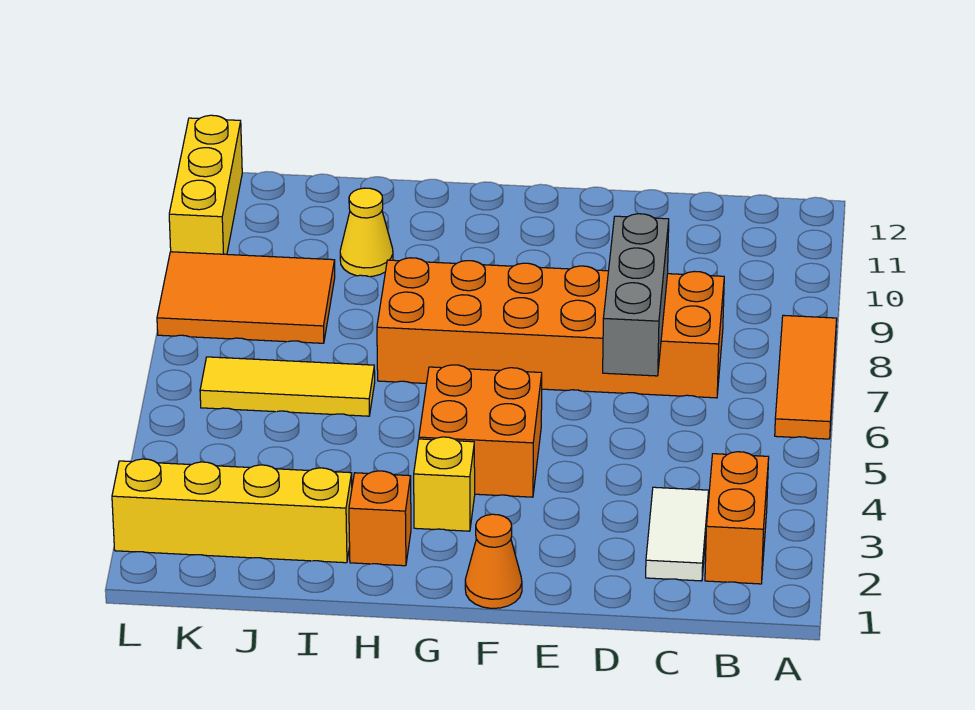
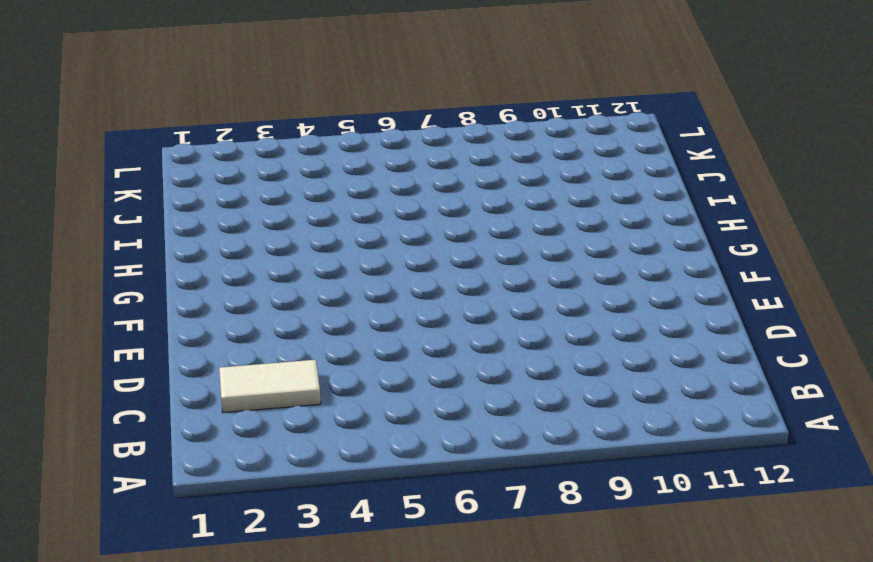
none -> orange 1x3 tile [775,315,837,439]
none -> orange 1x2 brick [705,452,769,584]
none -> orange 2x6 brick [377,258,724,398]

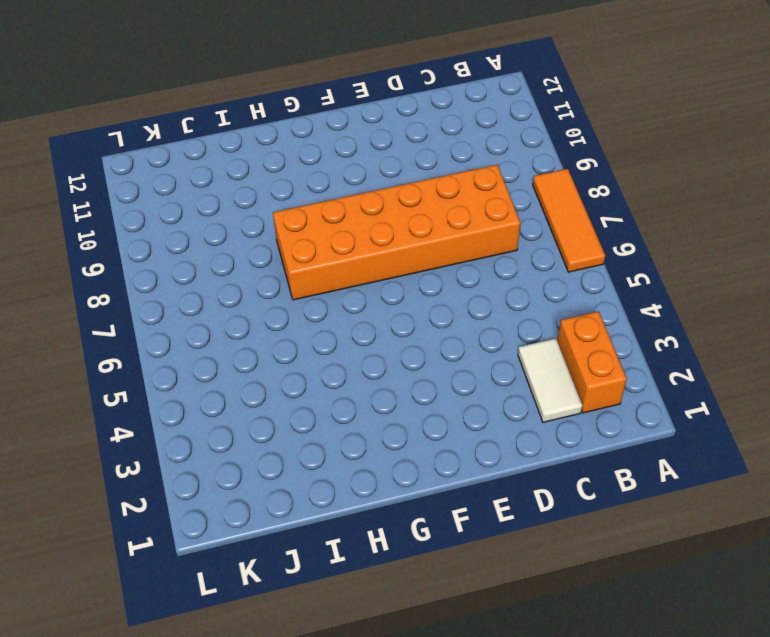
none -> orange 1x1 cone [465,514,522,608]
none -> orange 2x2 brick [419,365,542,497]
none -> yellow 1x1 brick [414,437,475,531]

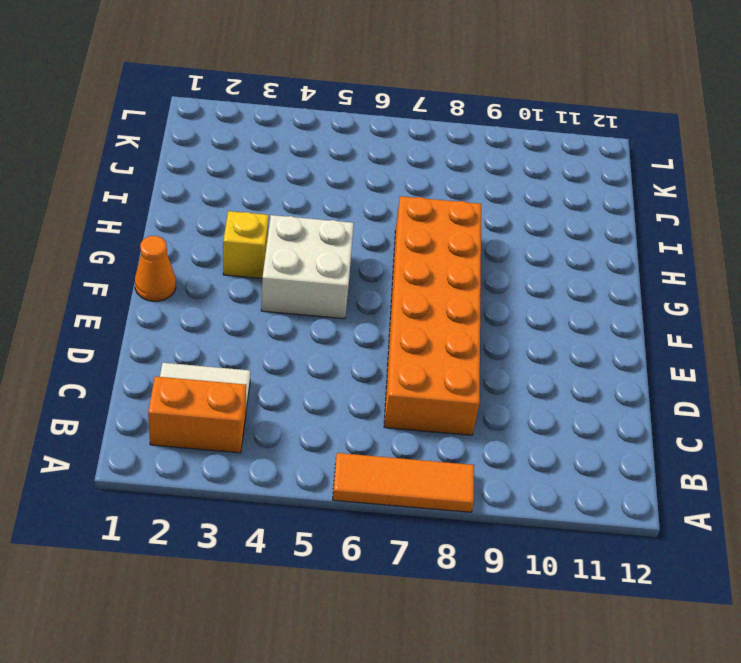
white 2x2 brick [261,215,354,319] -> orange 2x2 brick [419,365,542,497]
none -> orange 1x1 brick [349,471,411,566]
none -> yellow 1x4 brick [112,459,352,563]
none -> yellow 1x3 tile [200,357,375,416]

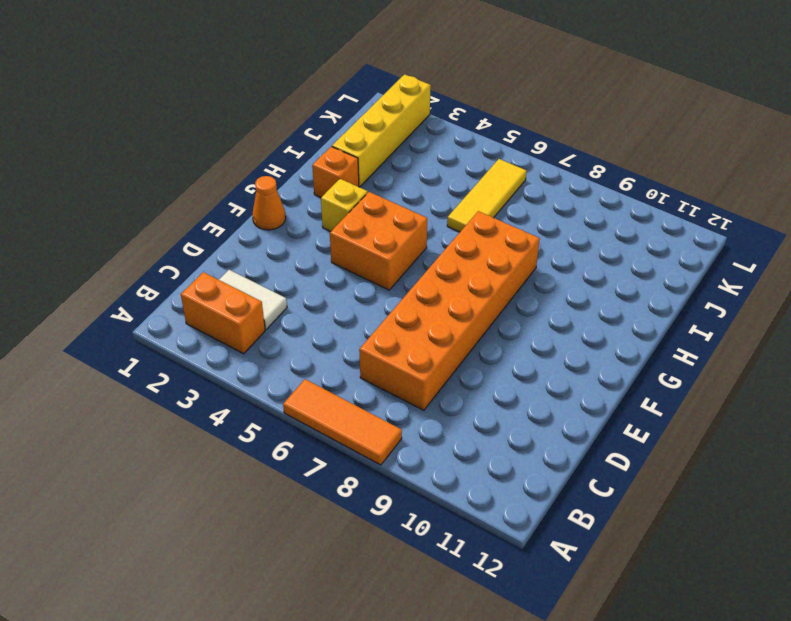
none -> yellow 1x1 cone [340,188,393,277]
none -> orange 2x3 tile [157,252,335,343]
none -> yellow 1x3 brick [169,115,242,254]

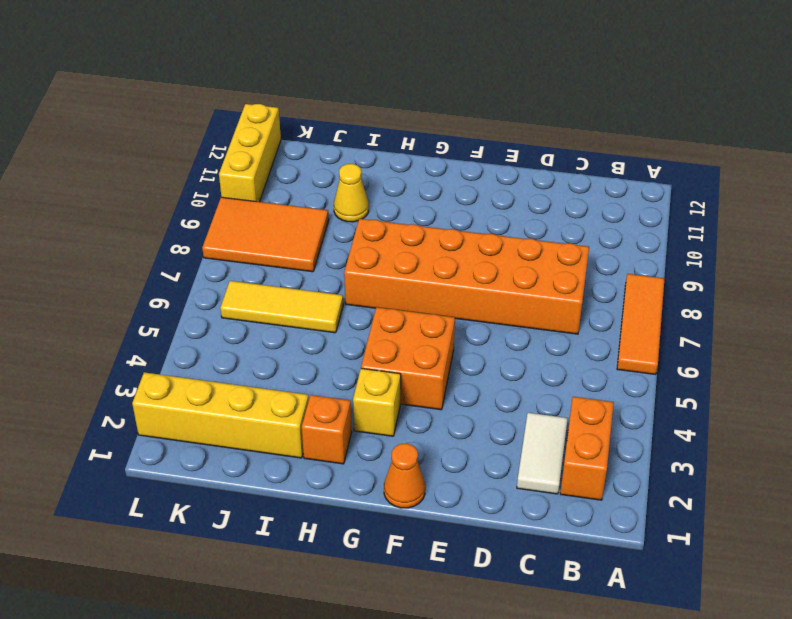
none -> grey 1x3 brick [603,214,669,376]

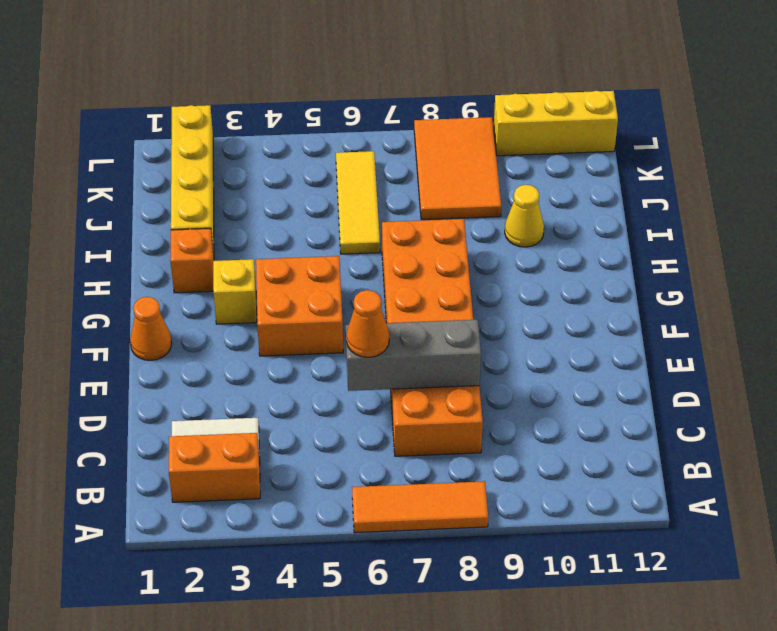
orange 1x1 cone [346,290,389,357] -> none

